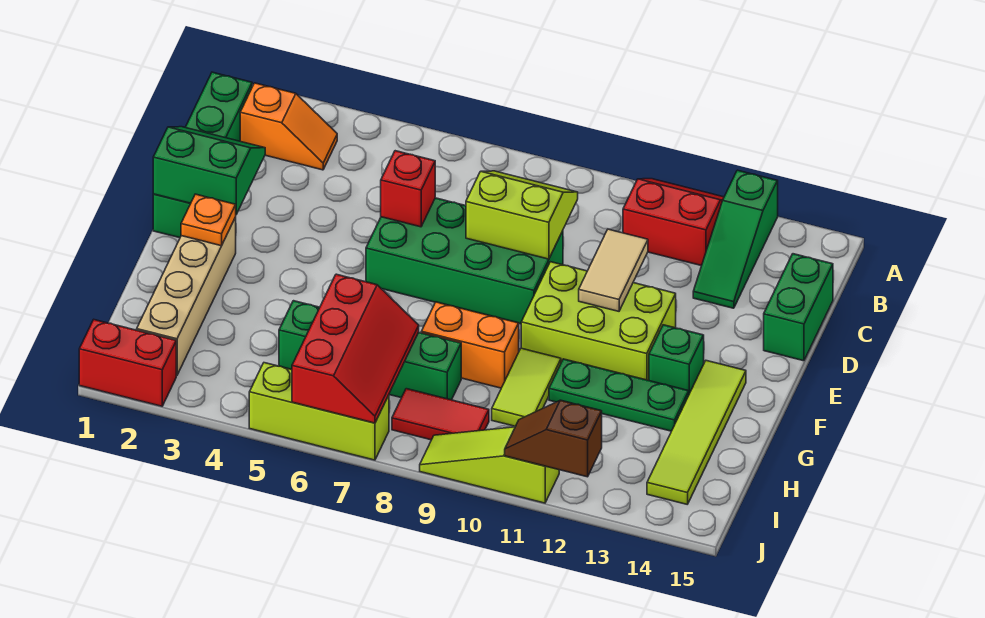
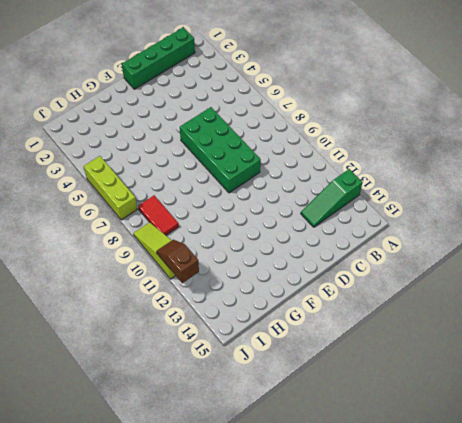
none -> red 2x2 slope [623,179,724,266]
none -> orange 1x2 slope [240,83,337,170]
none -> green 1x2 brick [764,254,833,361]

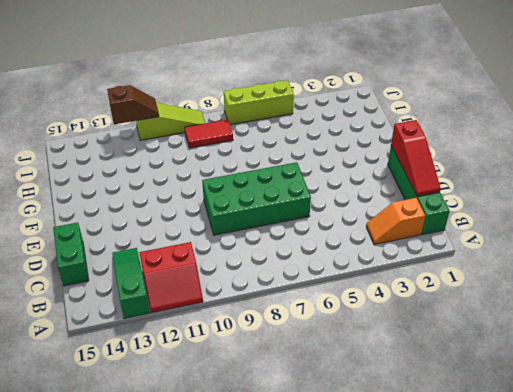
red 1x3 slope [391,120,441,196] -> green 2x2 slope [153,127,265,214]
none -> lime 2x3 brick [521,262,676,380]
none -> tan 1x4 brick [137,217,236,375]
none -> green 1x1 brick [649,325,704,394]

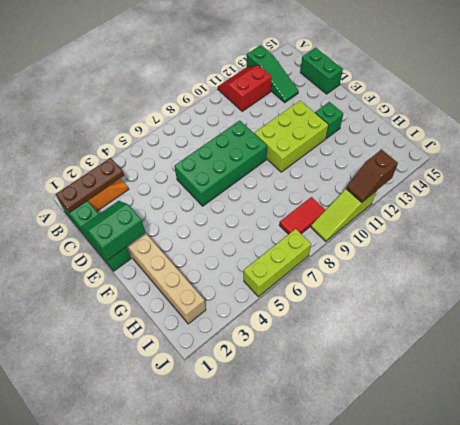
brown 1x3 plate [56,158,124,213] -> none
none -> lime 1x4 tile [647,361,746,504]
none -> orange 1x2 brick [421,302,519,388]
none -> lime 1x2 tile [492,348,561,426]

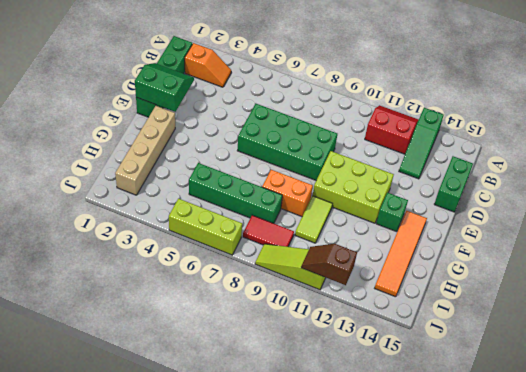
orange 1x4 tile [375,211,427,297] -> lime 1x4 tile [647,361,746,504]
none -> green 1x3 plate [549,359,689,431]
none -> red 1x2 brick [79,320,176,406]
none -> lime 2x2 slope [466,171,578,259]

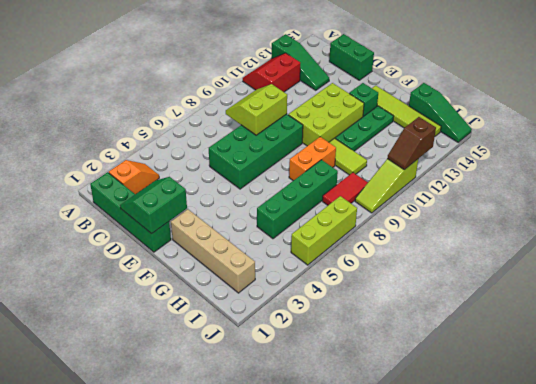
green 1x3 slope [409,83,472,142] -> none
none -> red 1x2 brick [79,320,176,406]
none -> red 1x1 brick [381,151,435,227]
none -> tan 1x2 tile [579,229,648,311]

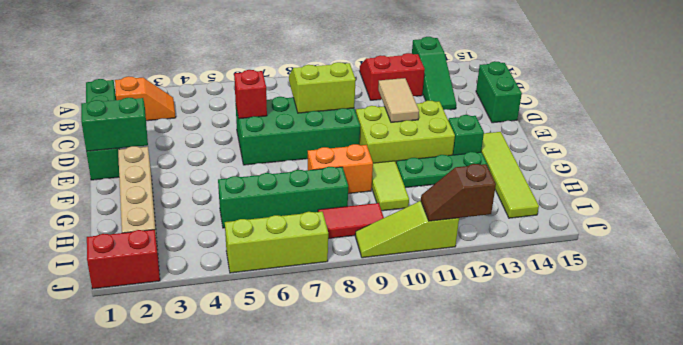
none -> orange 1x1 plate [181,194,236,246]
none -> red 2x3 slope [292,274,419,423]

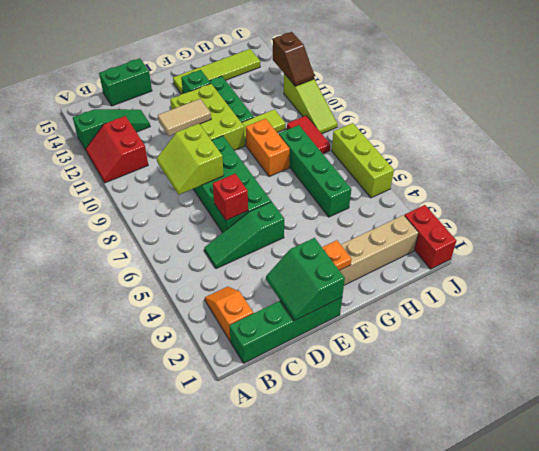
green 1x3 slope [204,202,284,269] -> none
none -> red 2x3 slope [292,274,419,423]

